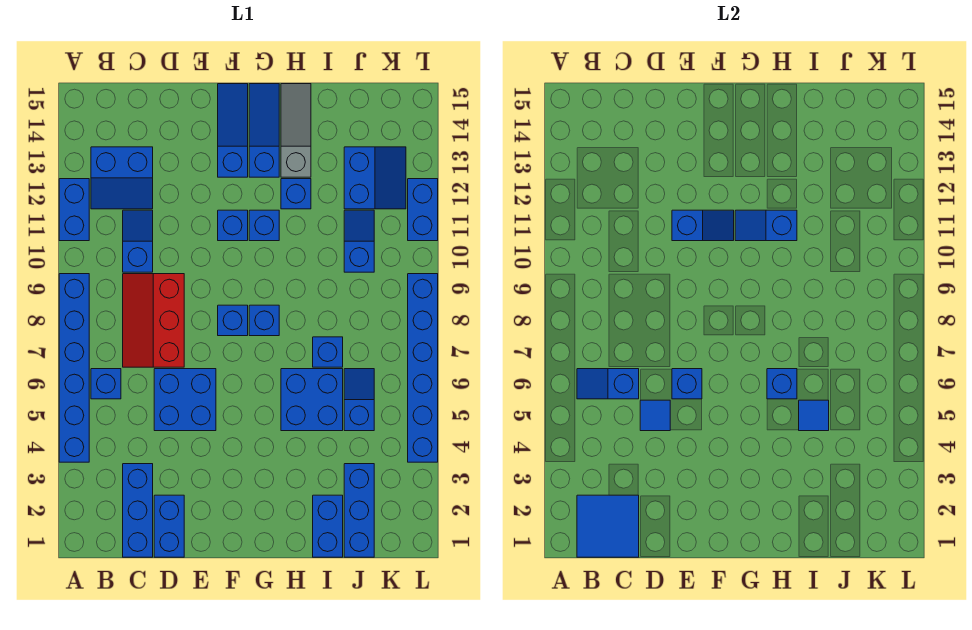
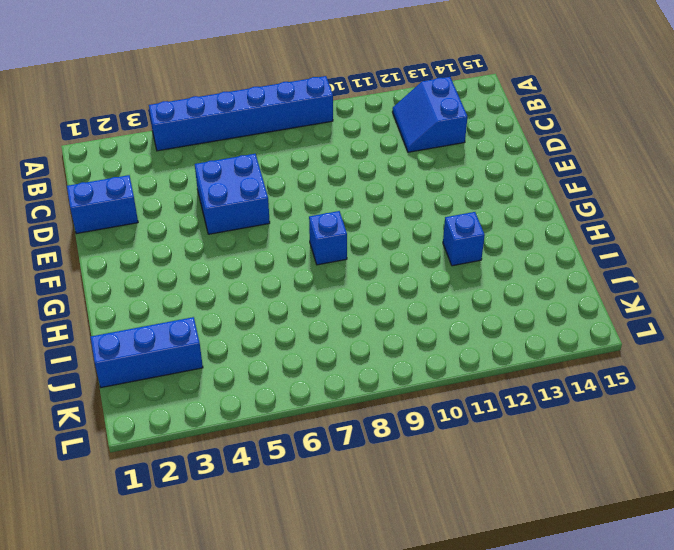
none -> blue 1x2 brick [59,179,89,241]
none -> blue 1x1 brick [91,369,121,399]
none -> blue 1x3 brick [123,464,153,557]
none -> red 2x3 slope [123,274,184,367]

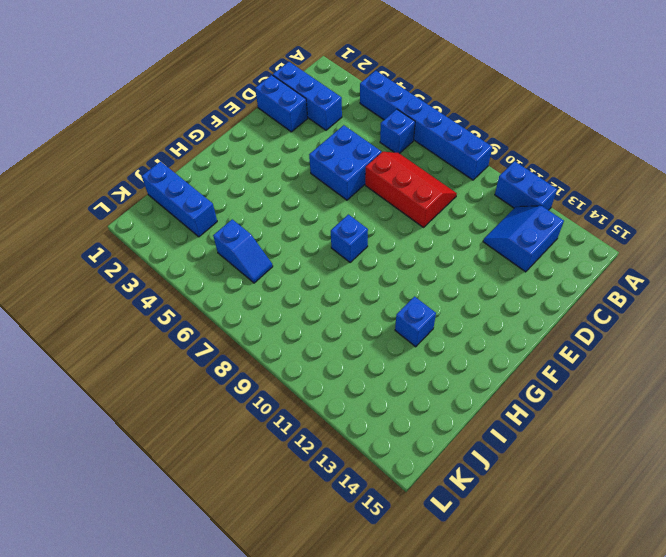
none -> blue 1x2 slope [123,210,153,272]
none -> blue 1x1 brick [218,305,248,336]
none -> blue 1x1 brick [218,210,248,241]
none -> blue 1x3 slope [218,84,248,177]

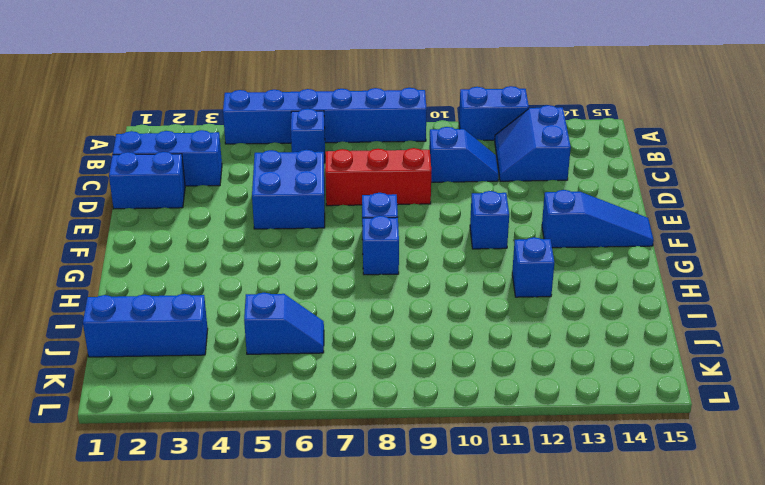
none -> blue 1x1 brick [249,210,279,241]
none -> blue 1x3 slope [249,84,279,177]
none -> blue 2x2 brick [281,369,343,431]
none -> grey 1x3 slope [281,84,311,177]

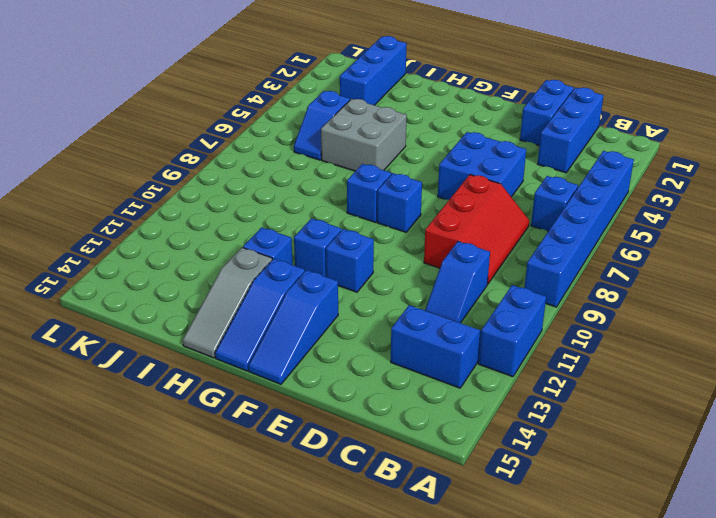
grey 2x2 brick [321,99,407,171] -> blue 2x2 brick [281,369,343,431]
none -> blue 1x2 brick [313,495,343,557]
none -> blue 1x1 brick [313,337,343,367]
none -> blue 1x2 slope [344,210,374,272]
none -> blue 2x2 slope [344,147,406,209]

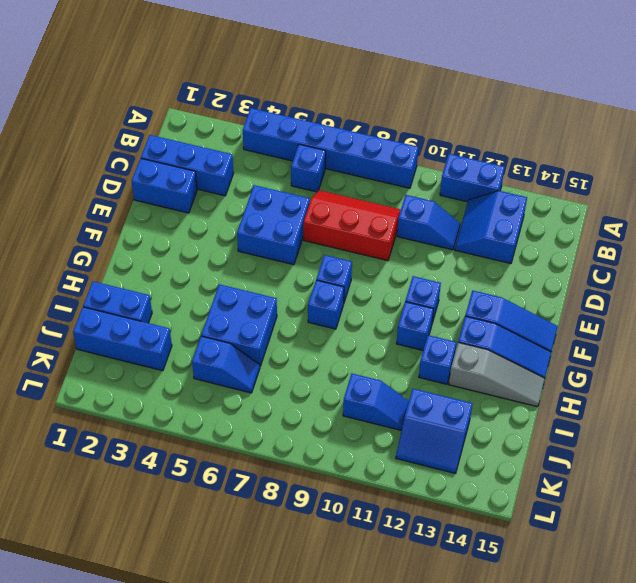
none -> blue 1x1 brick [313,337,343,367]
none -> blue 1x6 brick [408,274,438,462]
none -> blue 1x2 brick [408,179,438,241]
none -> blue 2x2 tile [577,495,639,557]

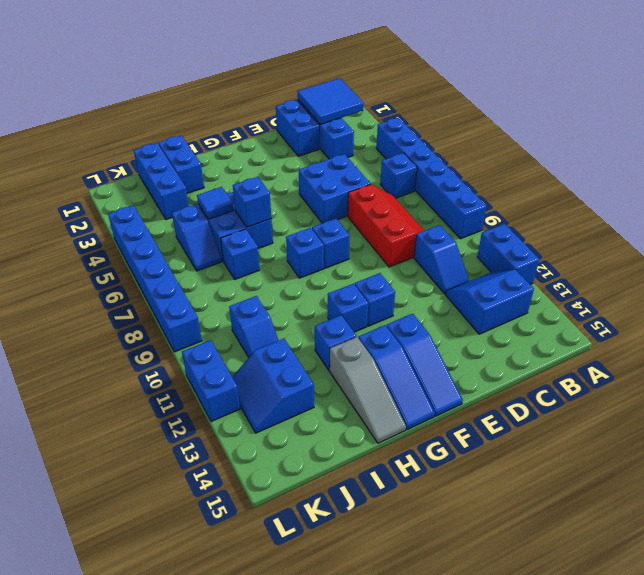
none -> blue 1x2 slope [577,369,639,399]
none -> blue 1x1 tile [640,400,670,431]
none -> blue 1x1 brick [672,369,702,399]
none -> blue 1x2 slope [672,210,734,241]

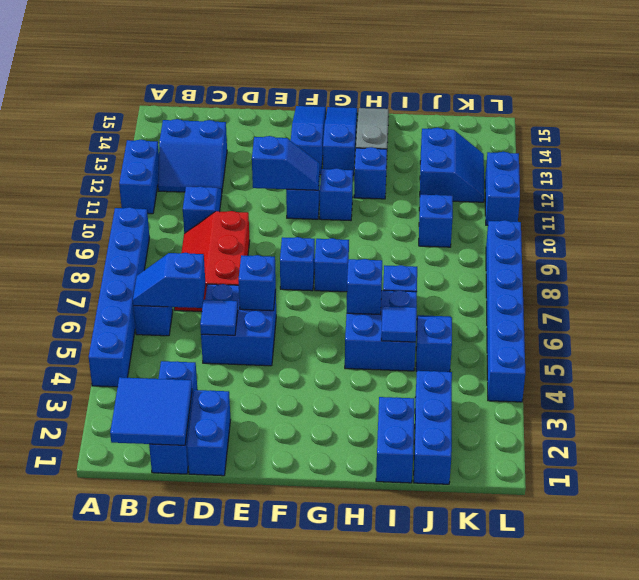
none -> blue 1x2 slope [735,210,797,241]

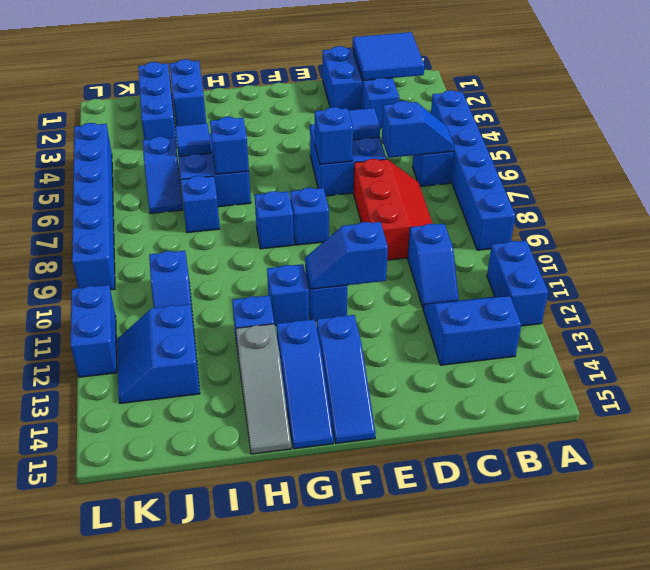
none -> blue 1x2 slope [735,210,797,241]

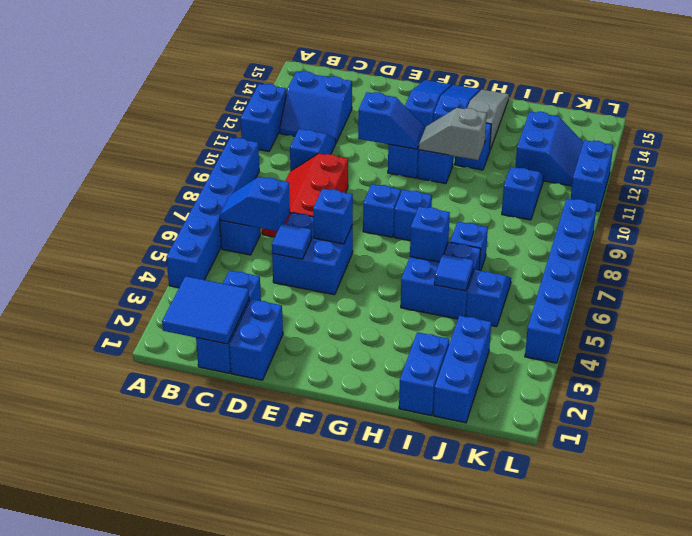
grey 1x2 slope [418,108,487,160] -> blue 1x2 slope [735,210,797,241]

